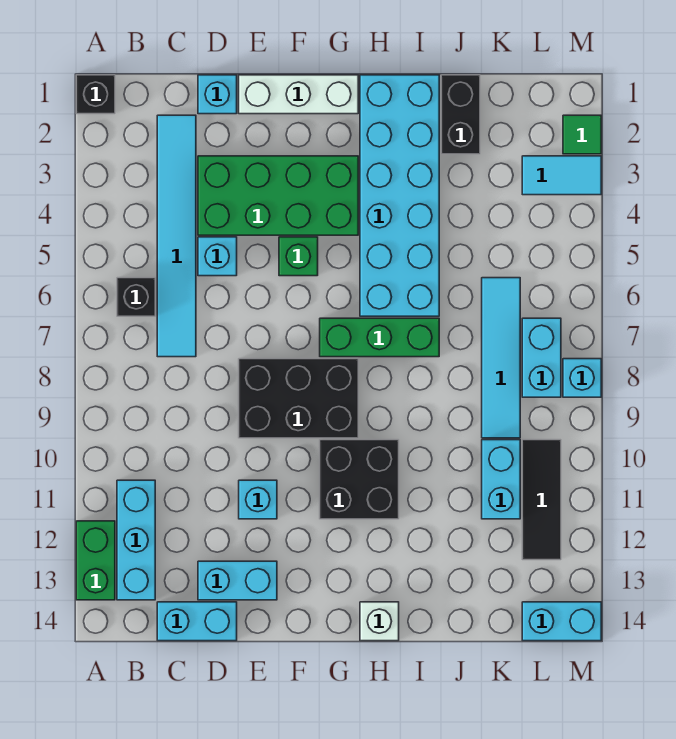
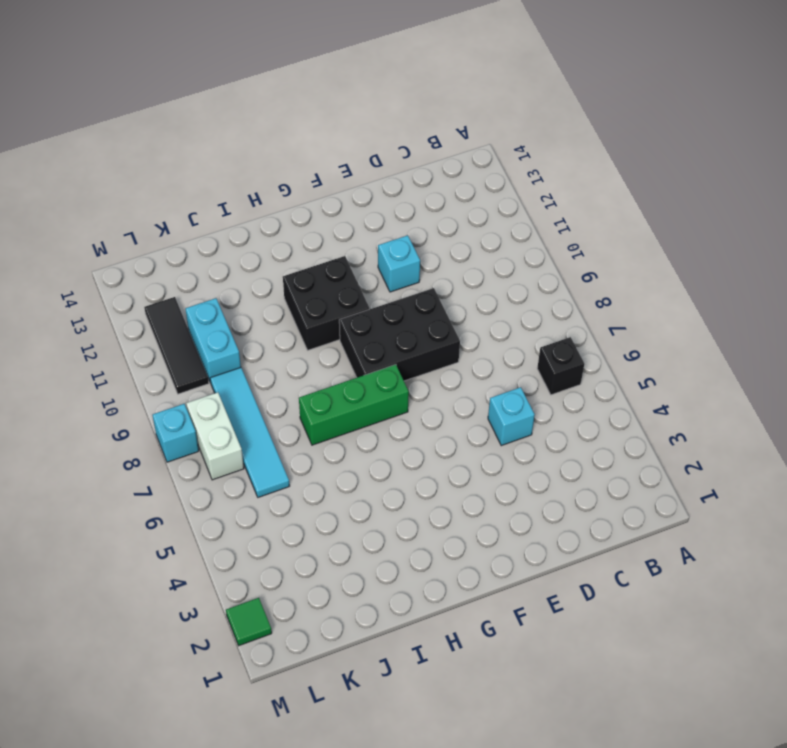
white 1x2 brick [186,392,244,480] -> cyan 1x2 brick [522,318,561,397]
none -> black 1x1 brick [76,75,115,114]
none -> green 1x2 brick [76,521,115,600]
none -> cyan 1x3 brick [117,480,155,600]

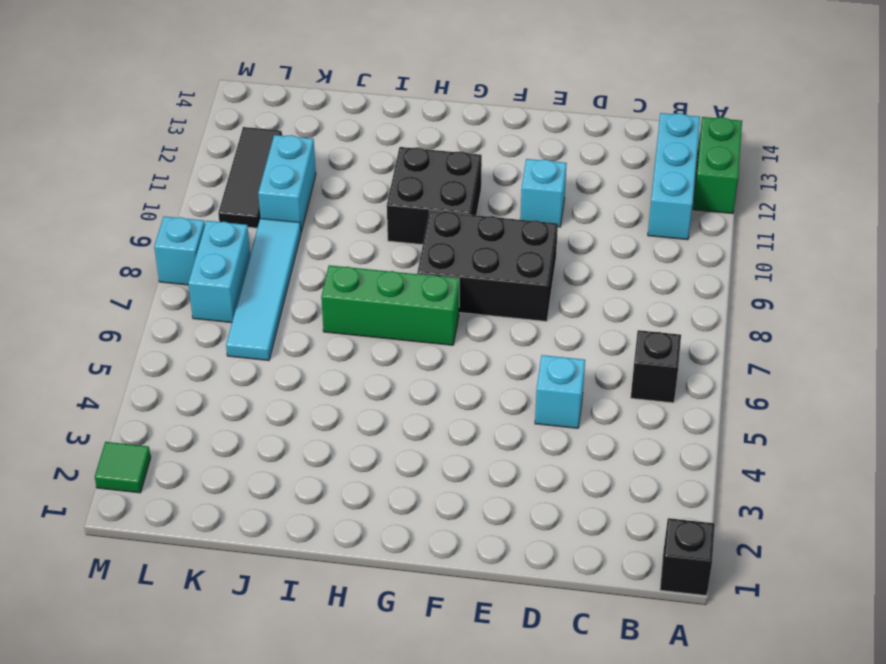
none -> cyan 1x6 tile [157,115,196,357]
none -> cyan 1x2 brick [157,602,237,641]
none -> cyan 1x1 brick [198,75,237,114]

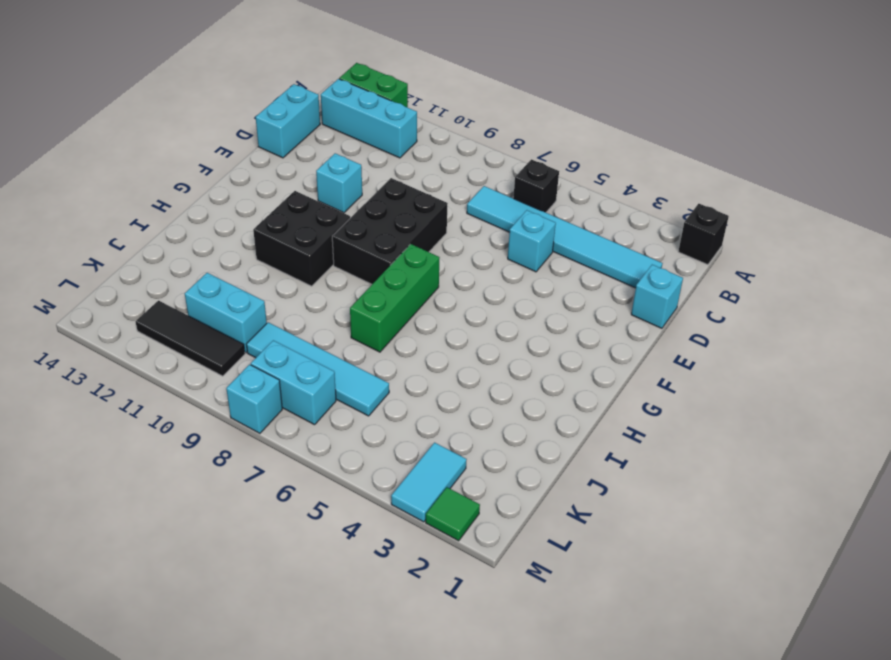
none -> green 2x4 brick [198,156,358,235]
none -> cyan 1x2 brick [198,561,277,600]
none -> white 1x3 brick [239,75,358,114]

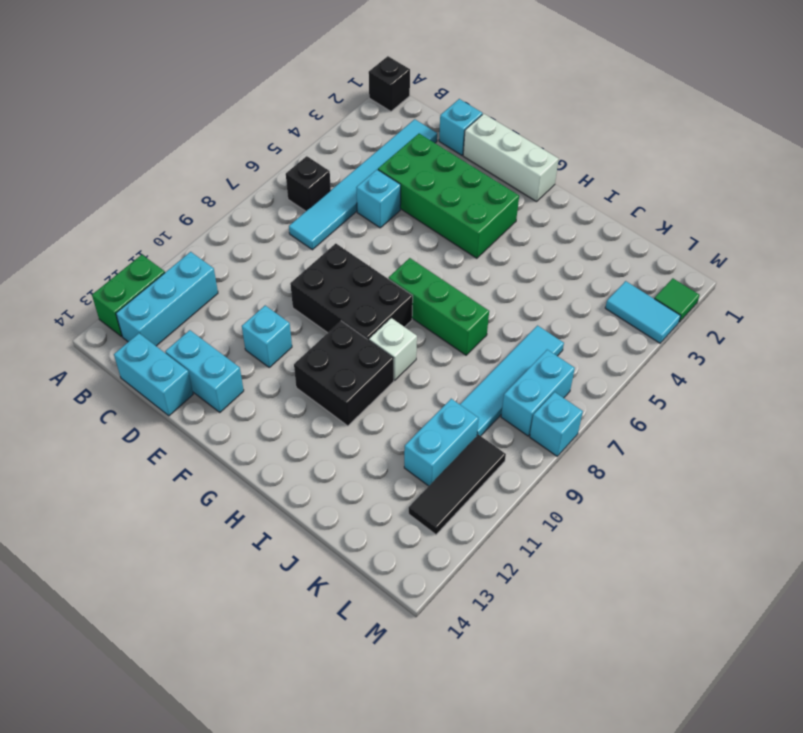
white 1x1 brick [369,318,417,380] -> white 1x1 brick moved to [360,602,399,641]
none -> green 1x1 brick [279,237,318,276]
none -> cyan 2x6 brick [360,75,439,316]
none -> black 1x2 brick [441,75,480,154]

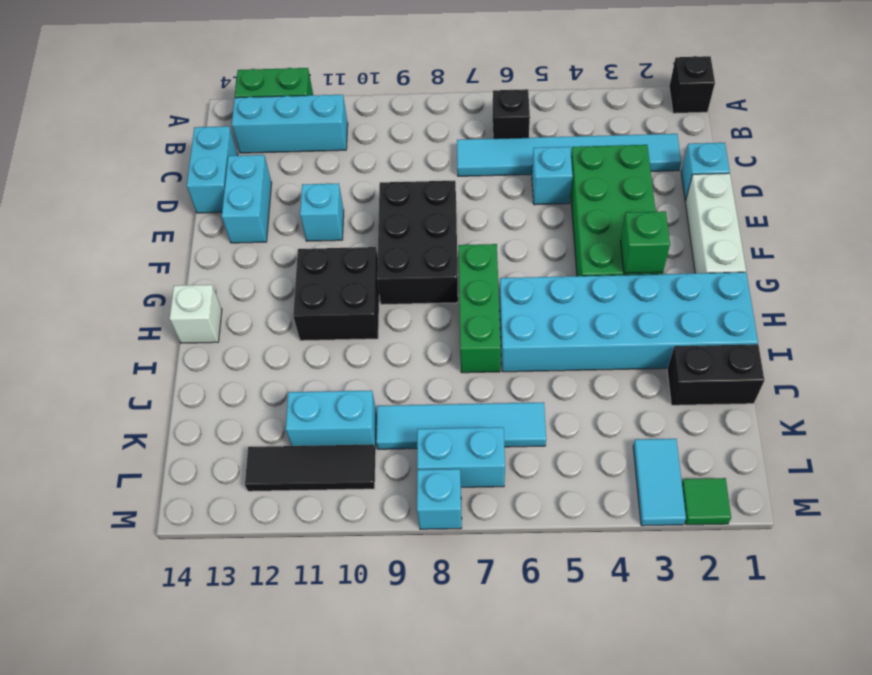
green 1x1 brick [621,211,670,273] -> green 1x1 brick moved to [279,237,318,276]
none -> cyan 1x2 brick [522,602,601,641]

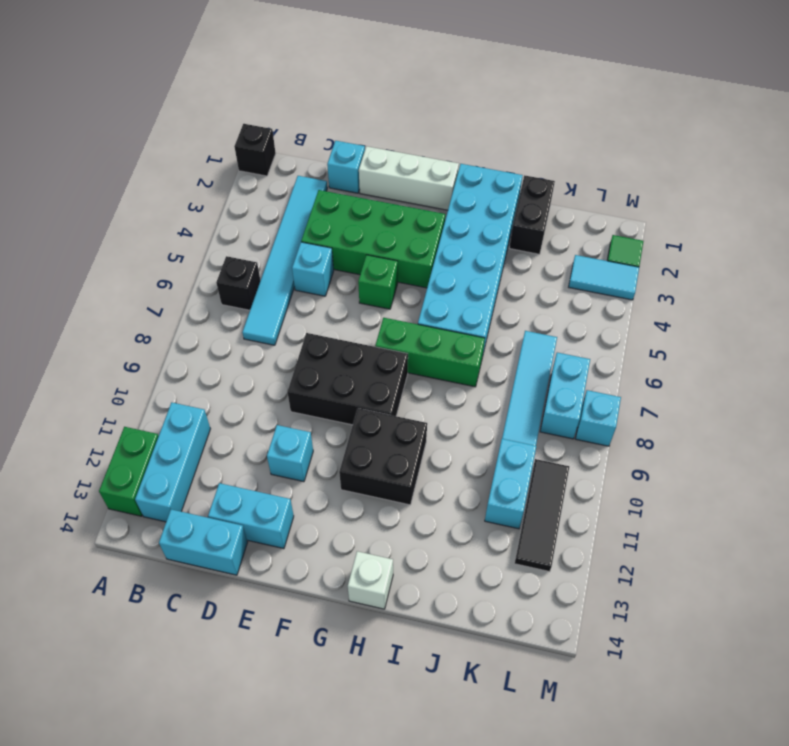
none -> cyan 1x2 brick [522,602,601,641]

